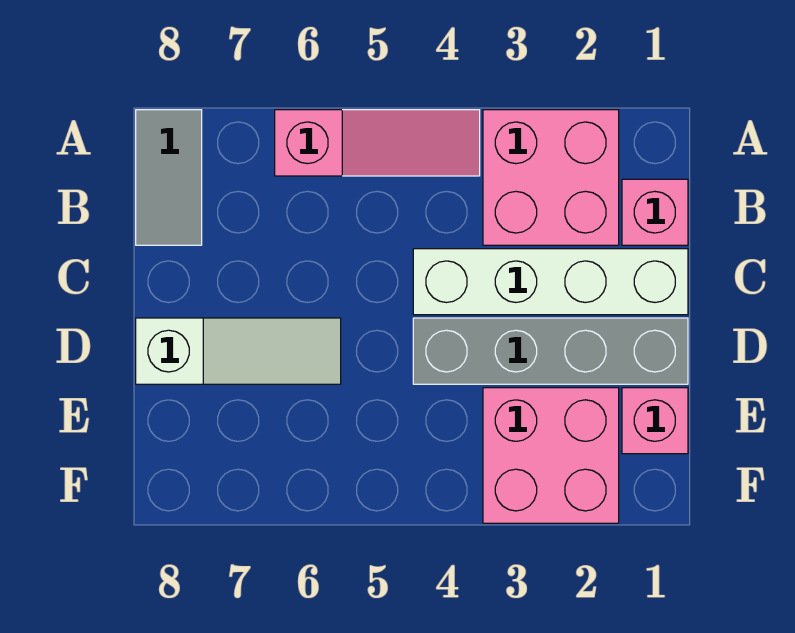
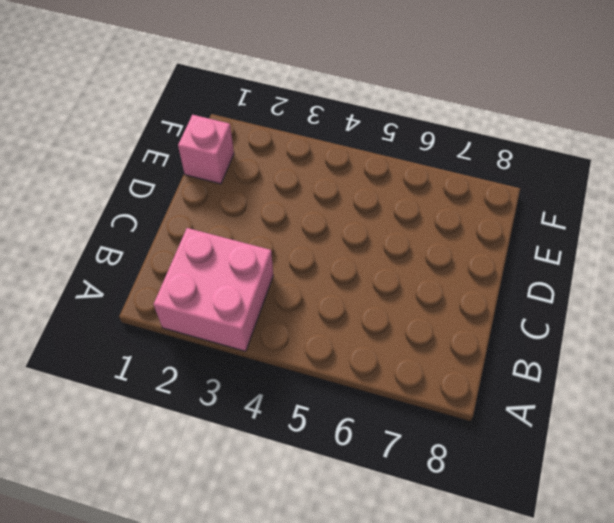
none -> pink 1x3 slope [275,110,480,176]
none -> grey 1x2 tile [136,110,202,245]

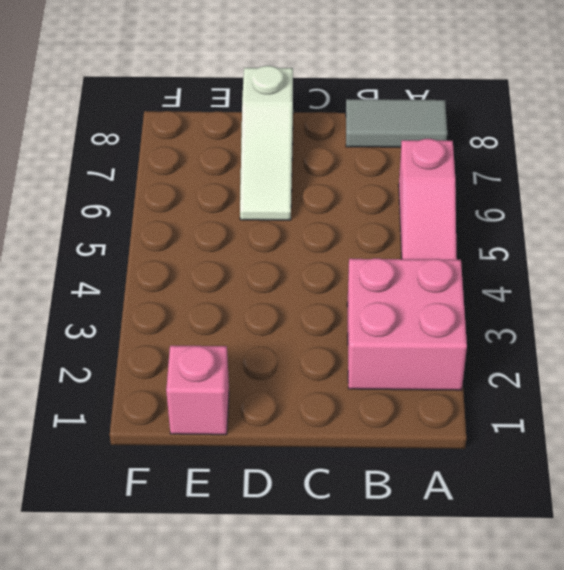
none -> pink 1x1 brick [622,179,688,245]
none -> white 1x4 brick [413,249,688,315]

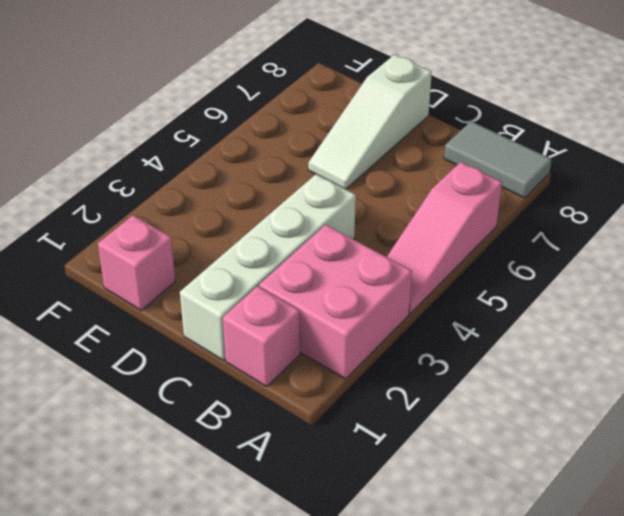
none -> grey 1x4 brick [413,318,688,384]
none -> pink 2x2 brick [483,388,619,523]

